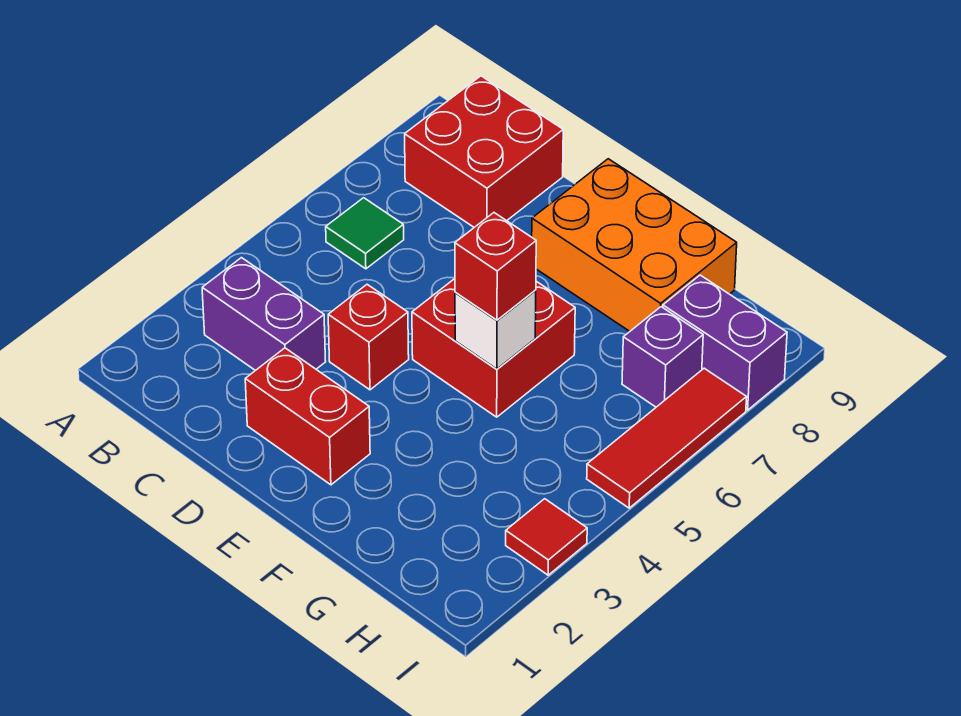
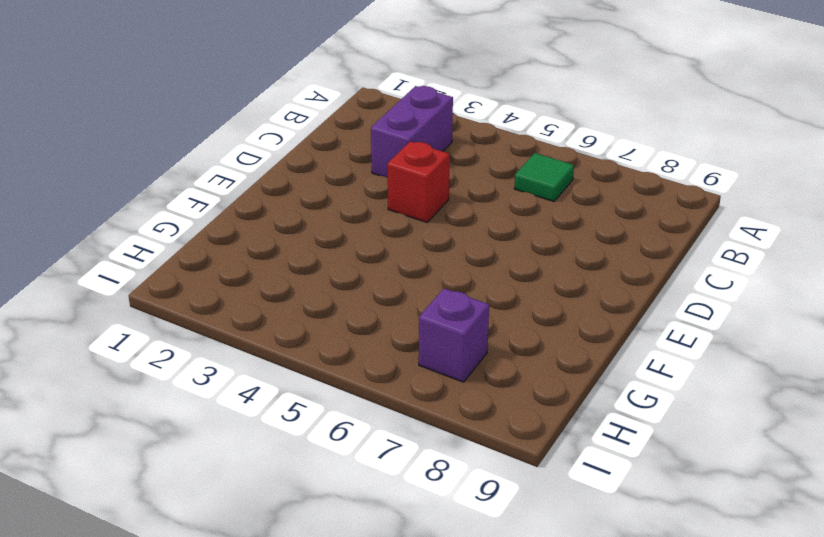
none -> red 2x2 brick [405,76,563,227]
none -> red 1x2 brick [245,348,370,485]
none -> red 2x2 brick [412,279,575,417]

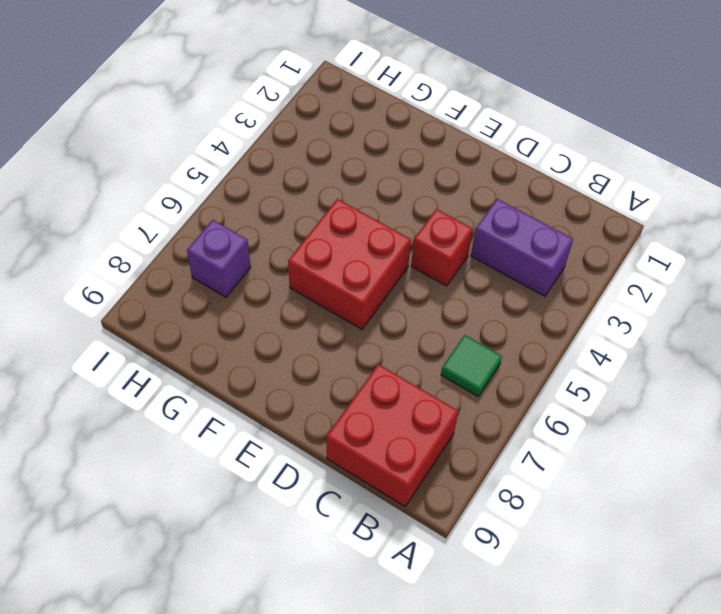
none -> red 1x2 brick [245,348,370,485]
none -> orange 2x3 brick [532,159,737,331]
none -> purple 1x2 brick [663,275,787,410]

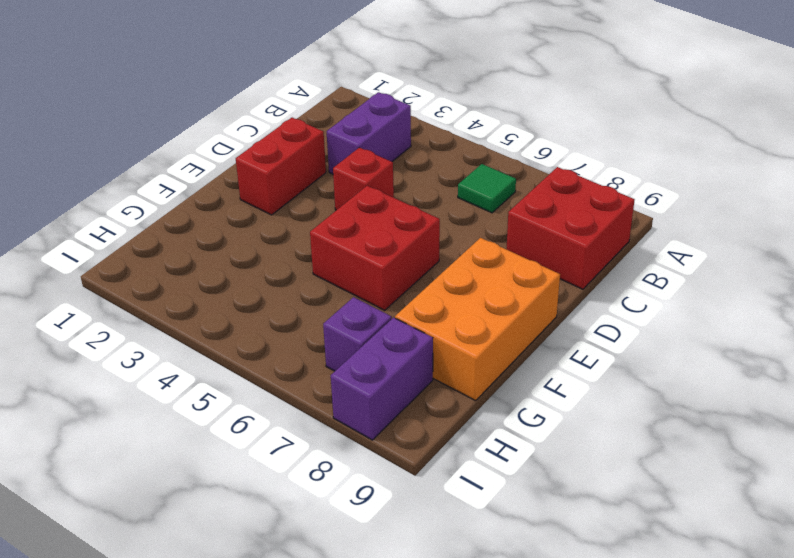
none -> red 1x1 tile [506,499,587,575]
none -> red 1x3 tile [587,368,747,508]
none -> white 1x1 brick [455,290,536,369]

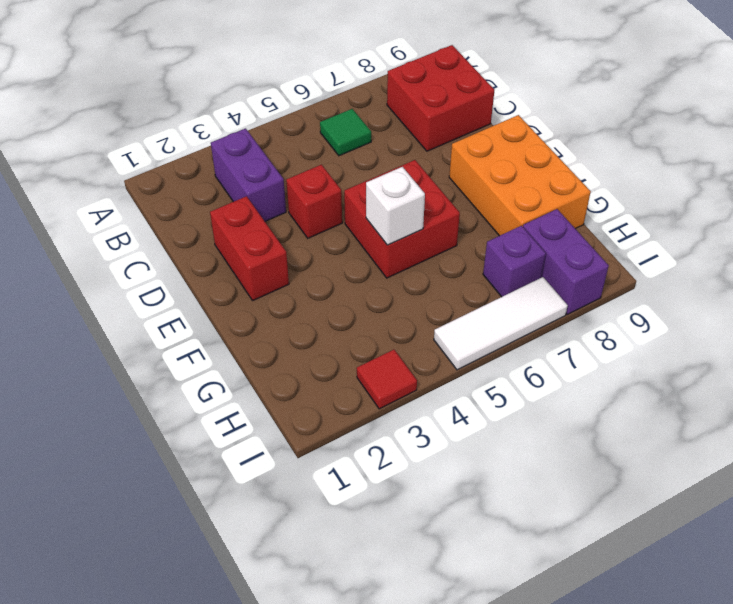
white 1x3 tile [434,277,568,370] -> red 1x3 tile [587,368,747,508]
none -> red 1x1 brick [455,213,536,320]

